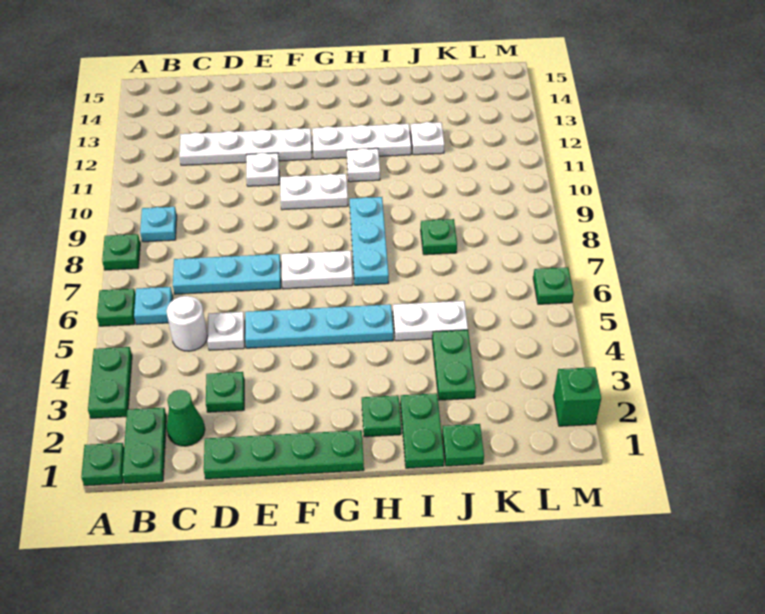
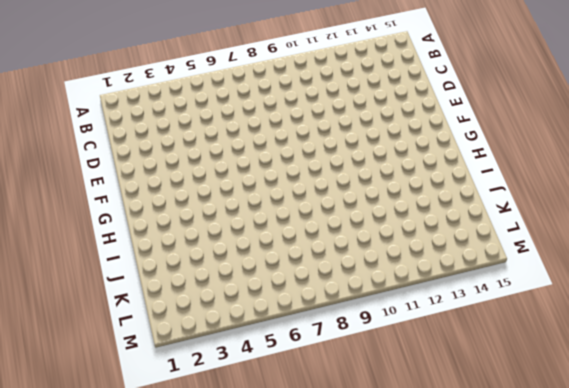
none -> green 1x1 plate [81,443,124,486]
none -> green 1x2 plate [88,347,132,418]
none -> green 1x1 plate [97,289,136,326]
none -> green 1x1 plate [102,234,140,270]

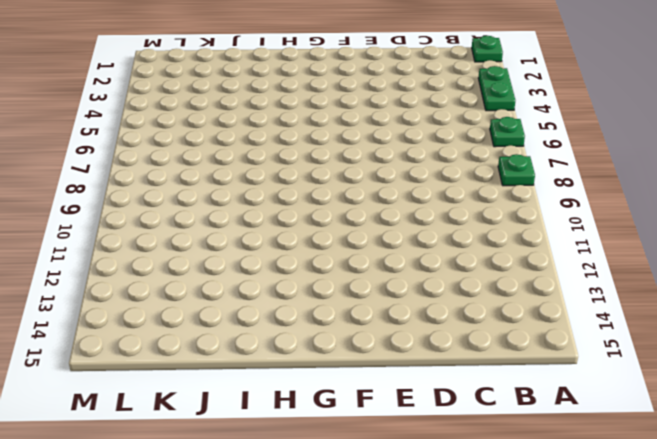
none -> green 1x2 plate [122,408,166,484]
none -> cyan 1x1 plate [134,287,173,325]
none -> cyan 1x1 plate [140,207,177,242]
none -> green 1x1 cone [167,390,205,446]

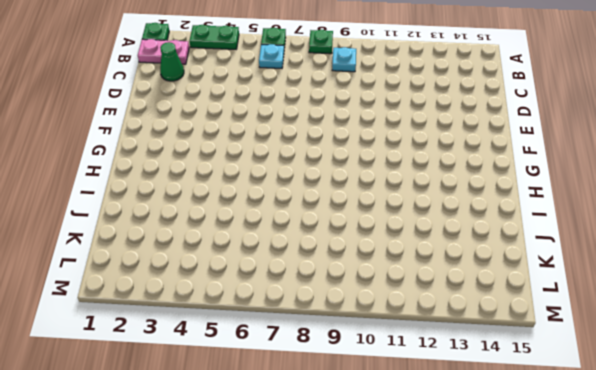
pink 1x2 plate [138,39,189,64] -> green 1x2 plate [122,408,166,484]
none -> white 1x1 round brick [166,296,208,351]
none -> cyan 1x3 plate [173,254,281,294]
none -> white 1x4 plate [179,128,312,165]
none -> green 1x4 plate [204,430,364,479]

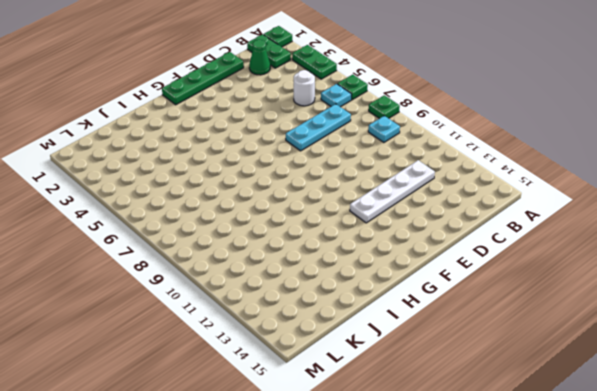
none -> green 1x1 plate [206,372,244,412]
none -> white 1x1 plate [207,312,245,350]
none -> cyan 1x4 plate [245,304,393,348]
none -> white 1x1 plate [246,153,279,186]

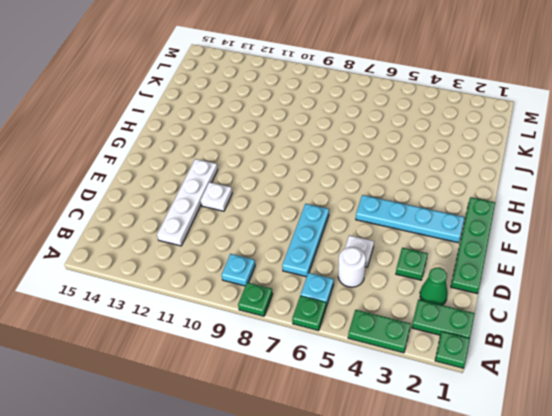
cyan 1x4 plate [356,195,464,243] -> cyan 1x4 plate turned to [245,304,393,348]
none -> white 1x2 plate [281,251,353,289]
none -> white 1x2 plate [280,174,348,210]
none -> white 1x3 plate [312,123,411,159]
none -> green 1x1 plate [362,395,401,437]

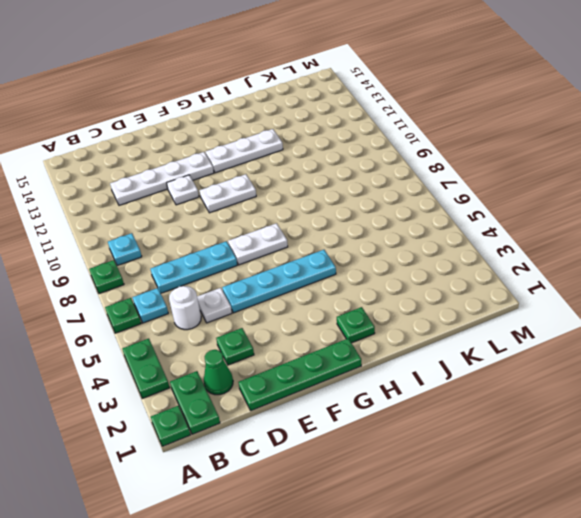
none -> cyan 1x3 plate [350,197,389,285]
none -> white 1x1 plate [347,148,380,182]
none -> green 1x2 plate [400,393,444,468]
none -> white 1x2 plate [393,301,468,341]

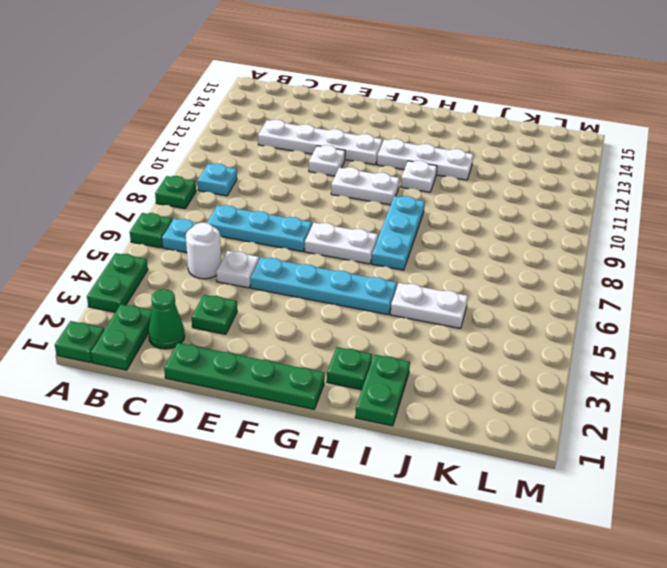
none -> green 1x1 plate [442,424,484,466]
none -> green 1x2 plate [432,330,476,400]
none -> green 1x1 plate [421,219,457,255]
none -> white 1x1 plate [410,122,444,155]

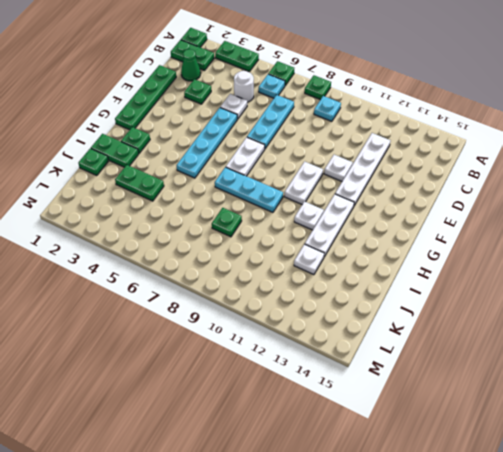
none -> white 1x2 plate [393,301,468,341]
none -> green 1x1 brick [554,367,601,426]
none -> green 1x1 plate [533,267,574,304]

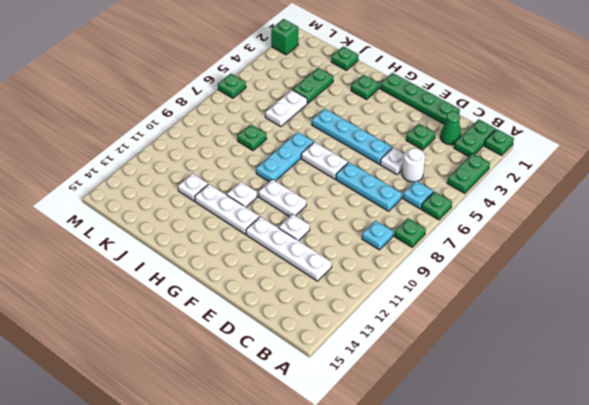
white 1x2 plate [265,90,307,127] -> white 1x2 plate turned to [393,301,468,341]
none -> green 1x2 plate [400,393,444,468]

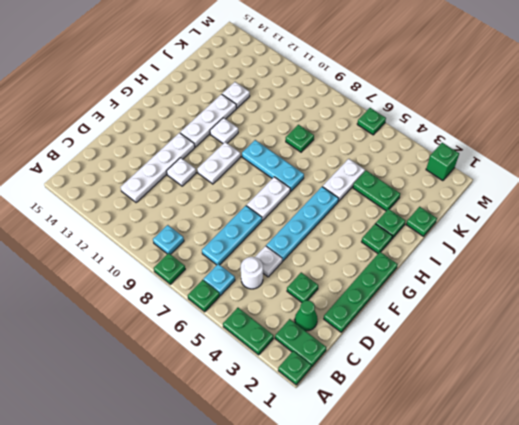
green 1x1 plate [376,209,406,239] -> green 1x2 plate [400,393,444,468]

